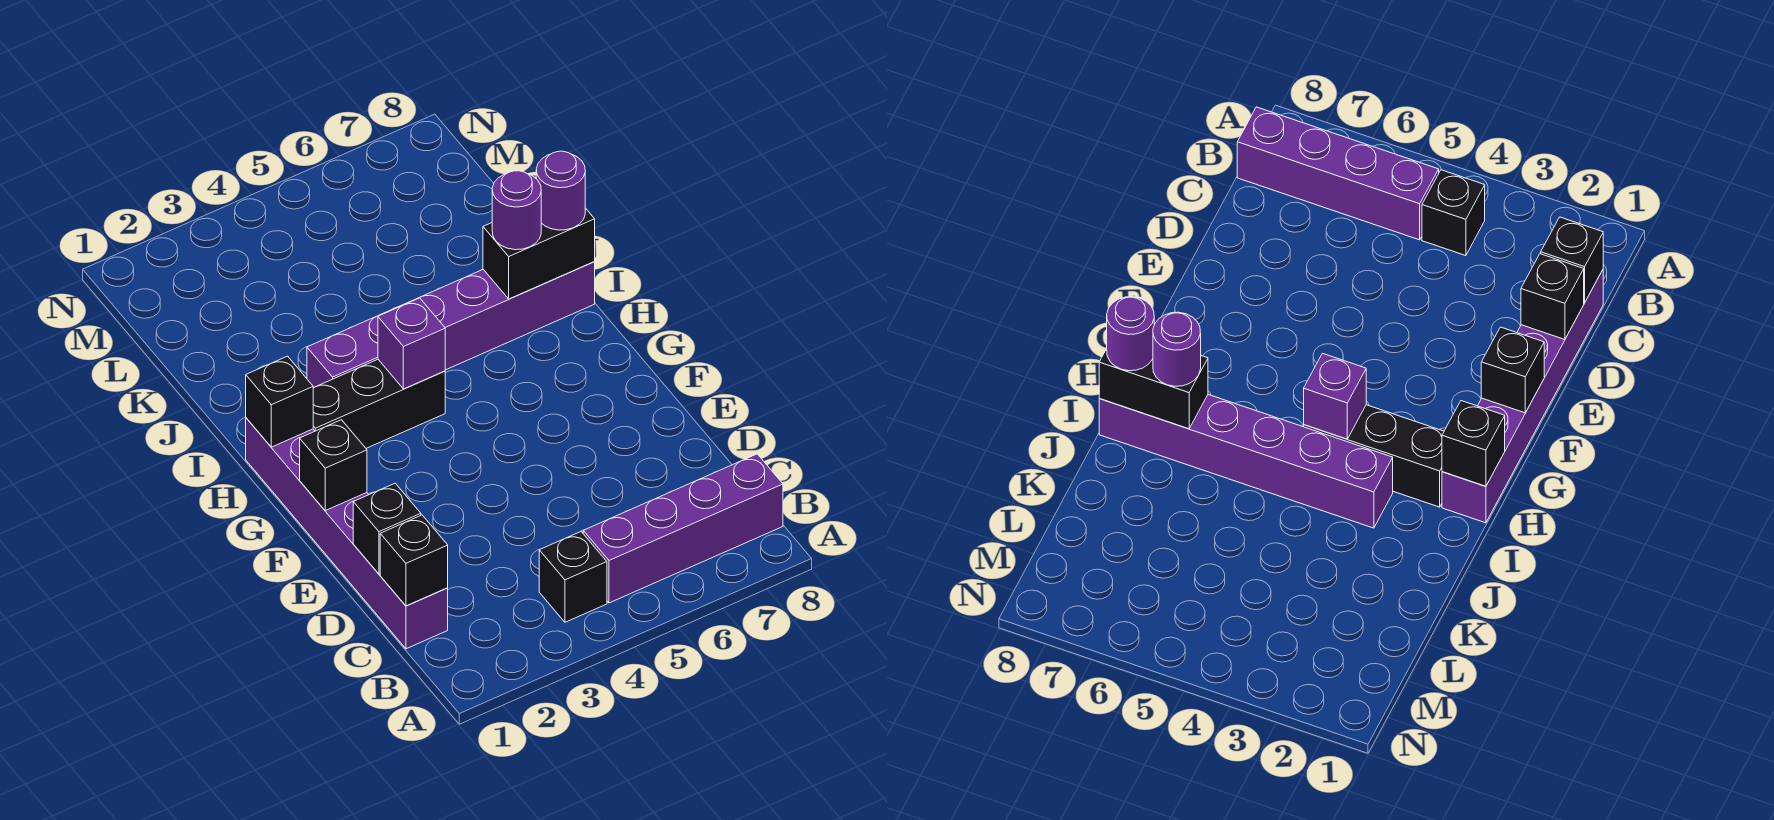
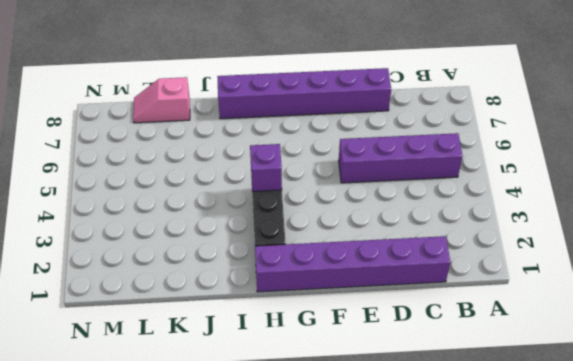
purple 1x4 brick [339,133,463,183] -> purple 1x4 brick turned to [583,454,783,603]
purple 1x6 brick [217,68,391,119] -> purple 1x6 brick turned to [307,262,595,388]
pink 1x2 slope [133,77,190,123] -> none
none -> black 1x1 brick [539,532,607,622]
none -> black 1x1 brick [380,515,448,606]
none -> black 1x1 brick [353,483,421,574]

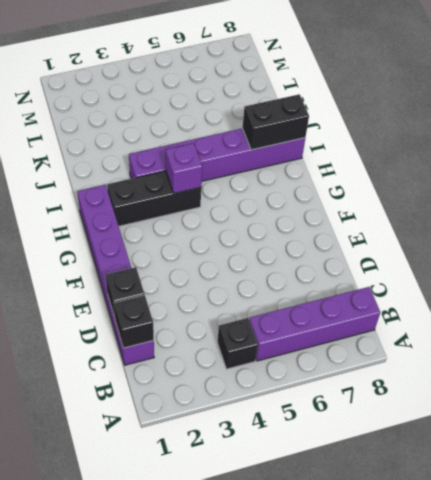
none -> black 1x1 brick [300,420,367,511]
none -> black 1x1 brick [246,356,313,447]
none -> purple 1x1 round brick [492,171,541,250]

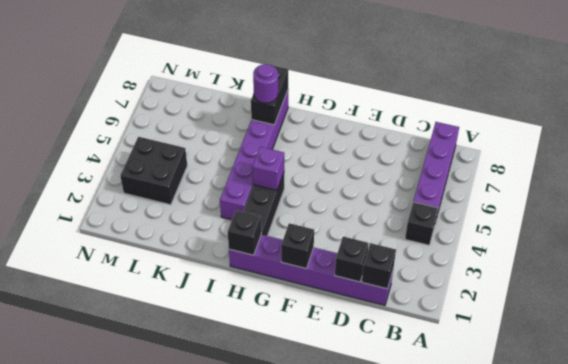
black 2x2 brick [120,137,187,205] -> none
none -> purple 1x1 round brick [536,151,585,230]

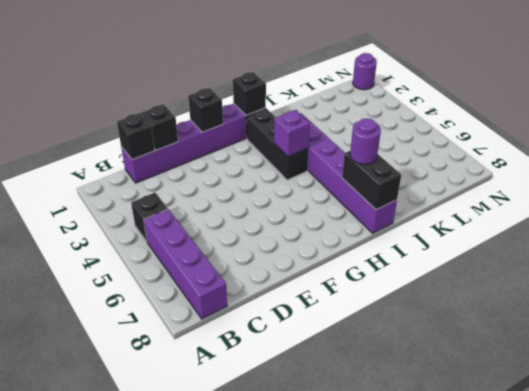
purple 1x1 round brick [353,53,377,90] -> purple 1x1 round brick moved to [536,151,585,230]

